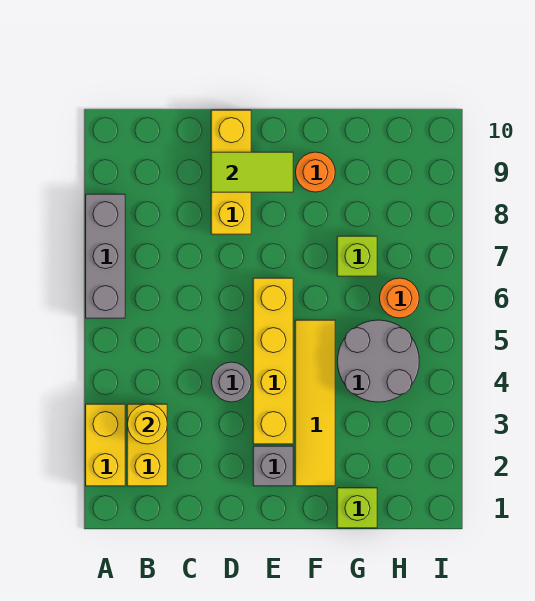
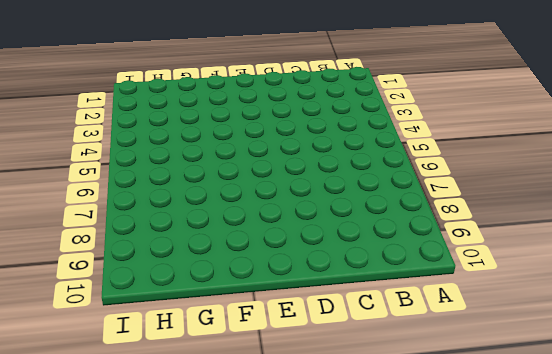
none -> yellow 1x2 brick [86,404,125,486]
none -> grey 1x3 brick [86,194,125,318]
none -> yellow 1x2 brick [127,404,167,486]

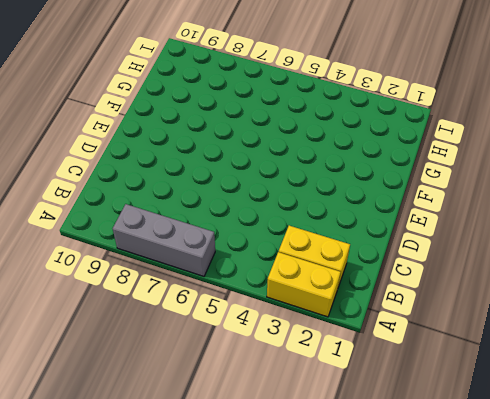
none -> grey 1x1 round brick [212,362,251,402]
none -> yellow 1x3 brick [211,110,251,234]
none -> grey 1x1 brick [253,446,293,486]

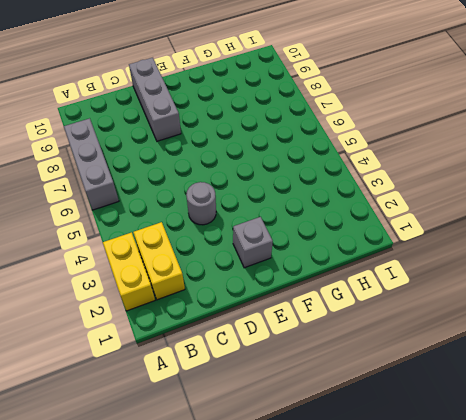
grey 1x3 brick [129,58,181,141] -> yellow 1x3 brick [211,110,251,234]
none -> yellow 1x4 brick [253,278,293,444]
none -> yellow 1x4 tile [295,320,335,486]
none -> orange 1x1 round brick [296,152,335,192]

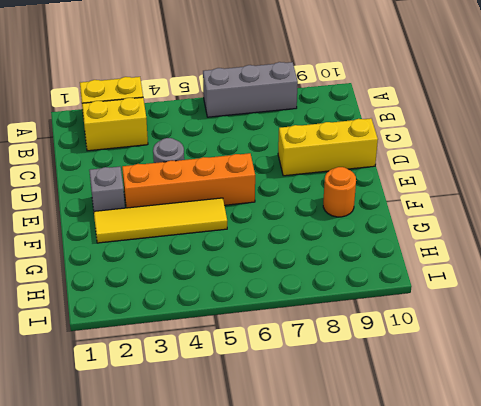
orange 1x4 brick [122,153,255,208] -> yellow 1x4 brick [253,278,293,444]
none -> lime 1x1 brick [337,488,377,528]
none -> grey 2x2 round brick [337,320,419,402]
none -> lime 1x1 brick [337,236,377,276]

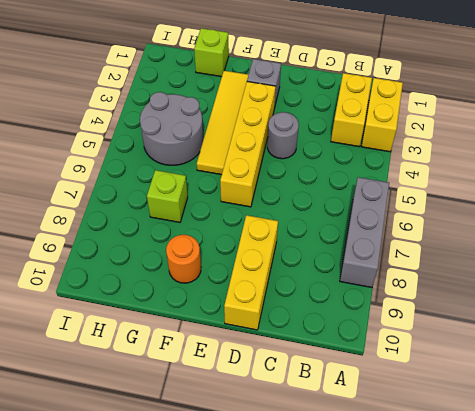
none -> orange 1x1 round brick [380,278,419,318]
none -> yellow 1x1 round brick [127,404,167,444]
none -> lime 1x2 tile [211,152,293,192]

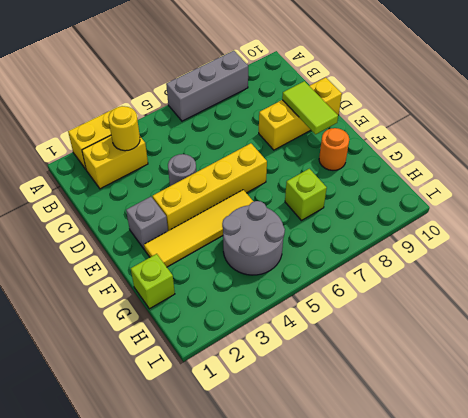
none -> orange 1x1 round brick [380,278,419,318]

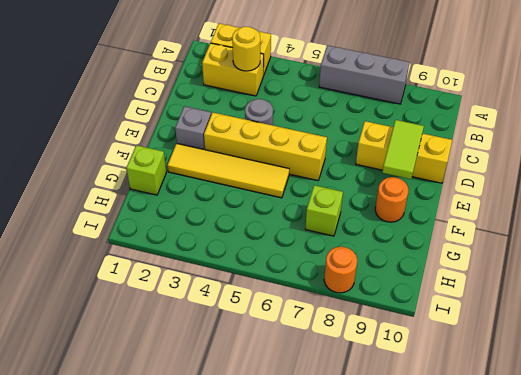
orange 1x1 round brick [324,247,357,293] -> orange 1x1 round brick moved to [380,278,419,318]
none -> grey 2x2 round brick [337,320,419,402]

